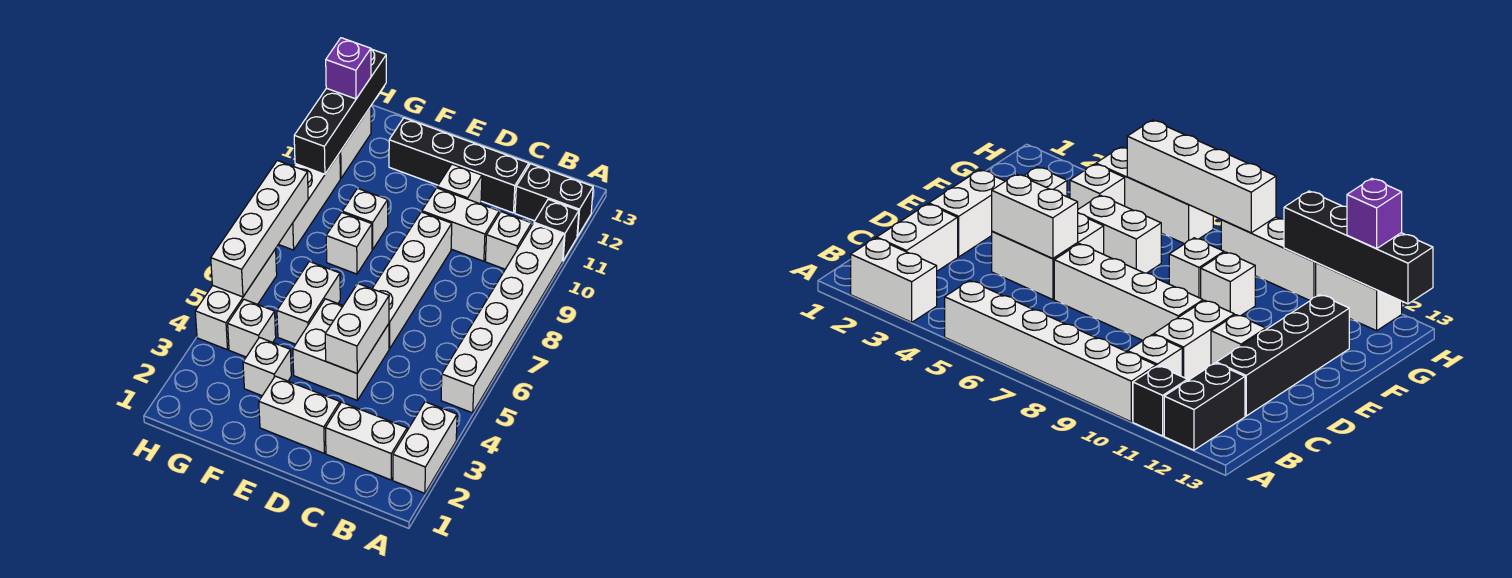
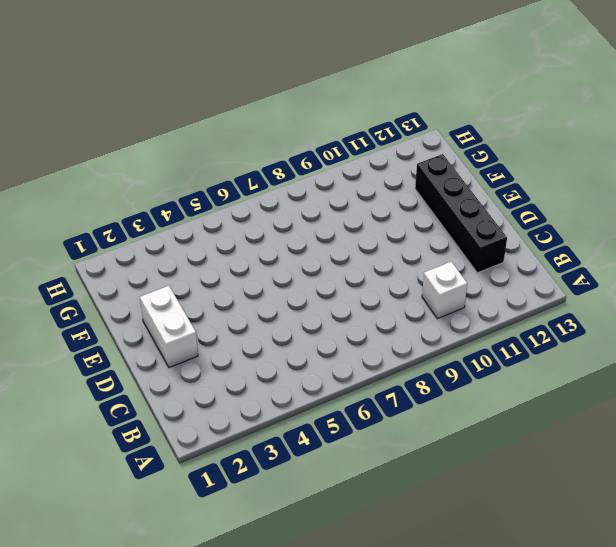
none -> white 1x2 brick [393,402,457,493]
none -> white 1x6 brick [441,224,564,413]
none -> black 1x1 brick [534,199,579,260]

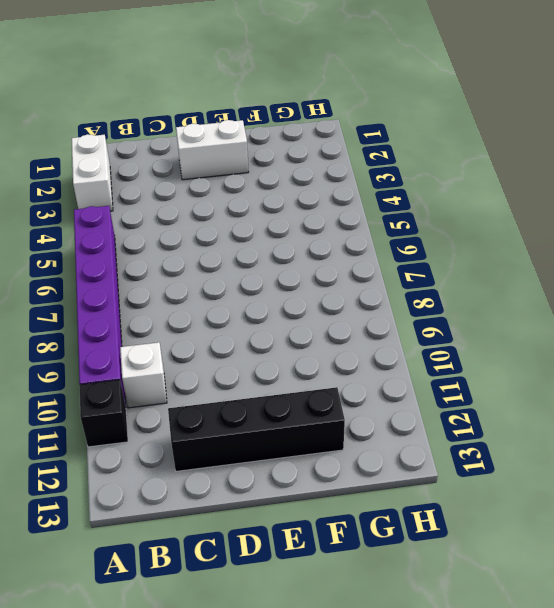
purple 1x6 brick [74,206,126,407] -> white 1x6 brick [441,224,564,413]
none -> black 1x2 brick [515,164,593,237]
none -> white 1x2 brick [325,402,407,480]
none -> white 1x2 brick [422,188,499,261]

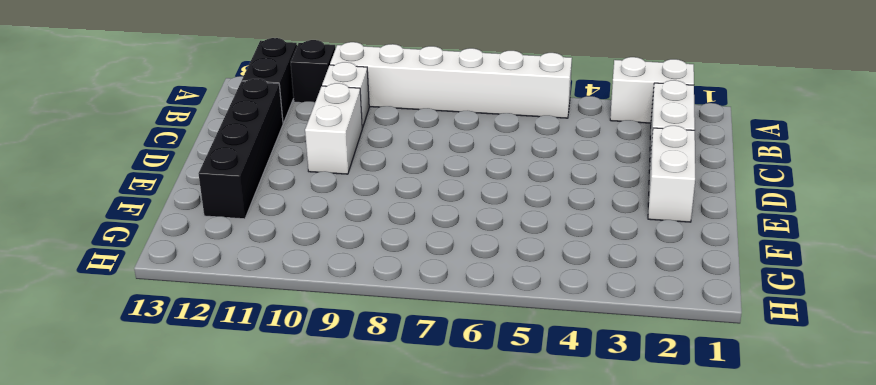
none -> white 2x2 brick [293,299,389,400]
none -> white 1x4 brick [372,212,452,349]
none -> white 1x1 brick [437,164,482,204]

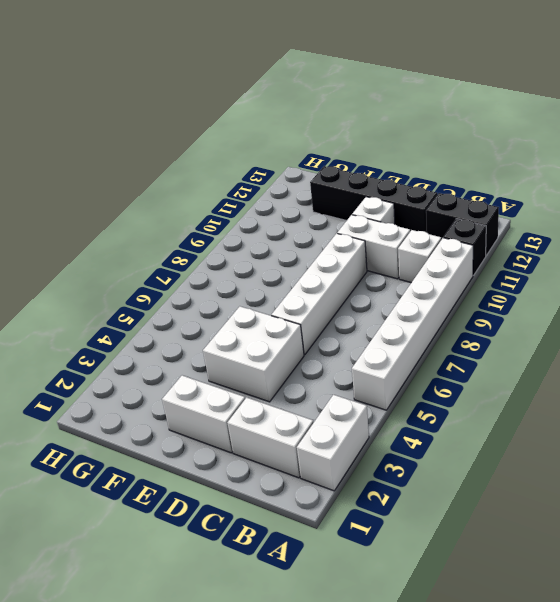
none -> white 1x1 brick [243,337,291,396]
none -> white 1x2 brick [277,261,340,344]
none -> white 1x1 brick [326,212,372,274]

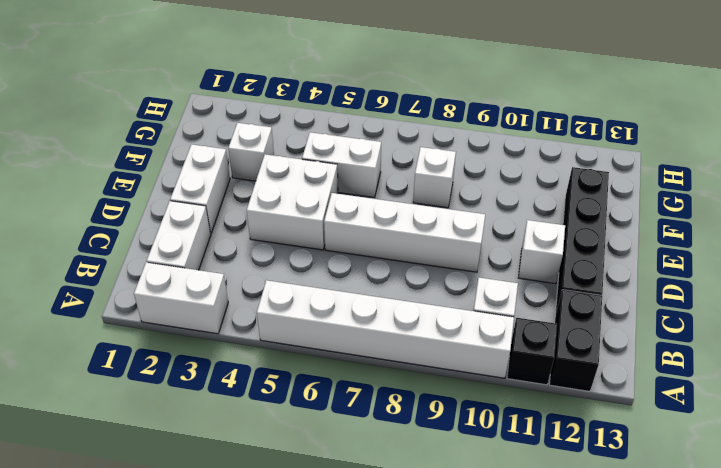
none -> white 1x2 brick [422,188,499,261]
none -> white 1x1 brick [342,188,388,250]
none -> white 1x1 brick [228,299,276,357]

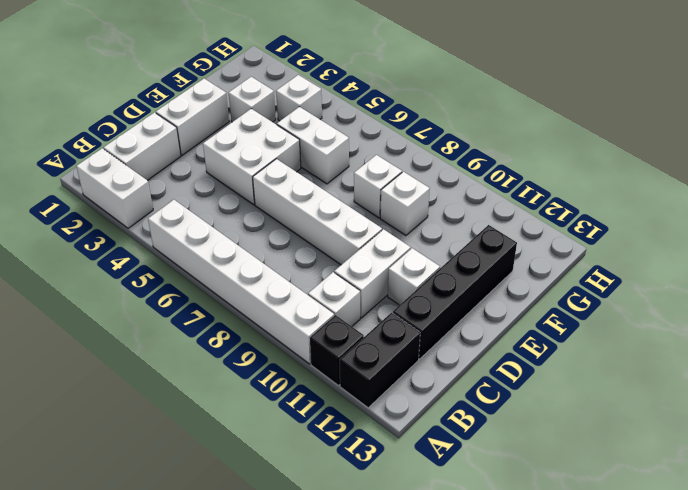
none -> white 1x3 brick [195,249,277,350]
none -> white 1x3 brick [278,153,340,250]
none -> white 1x2 brick [340,106,371,178]

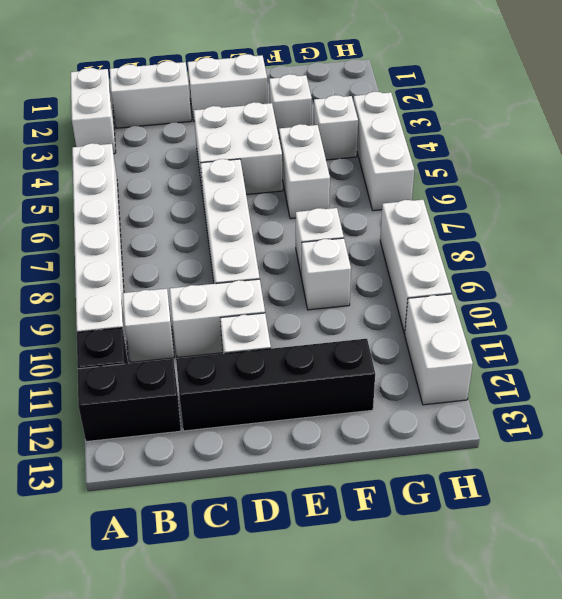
none -> white 1x2 brick [325,284,389,373]
none -> white 1x4 brick [211,160,308,297]
none -> black 1x4 brick [294,49,386,174]

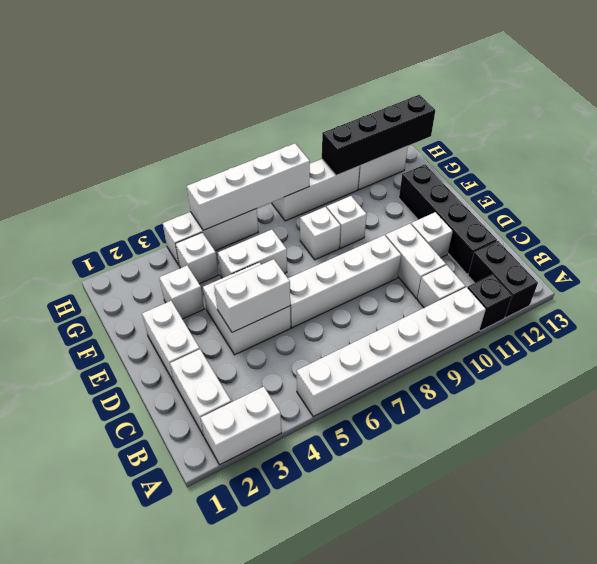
none -> purple 1x1 brick [326,38,371,99]

